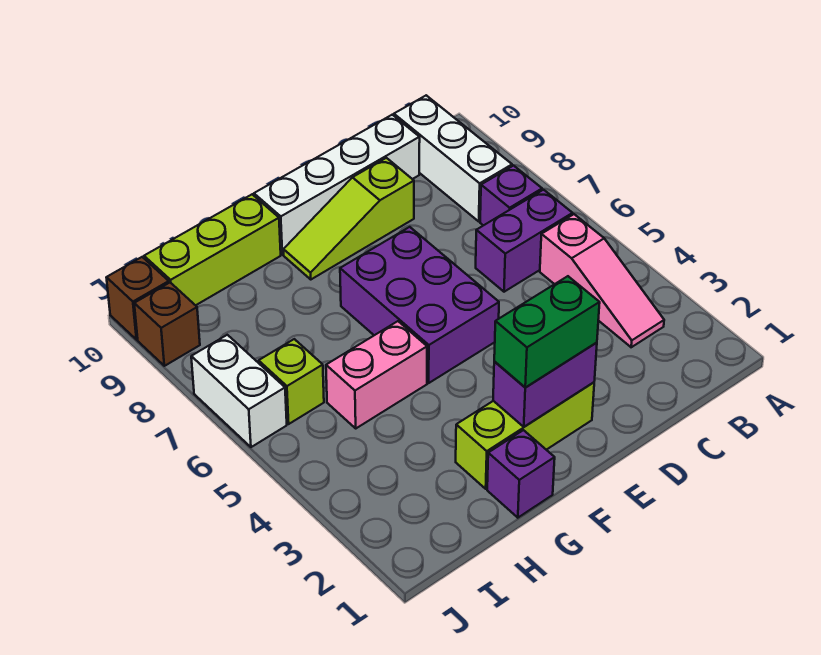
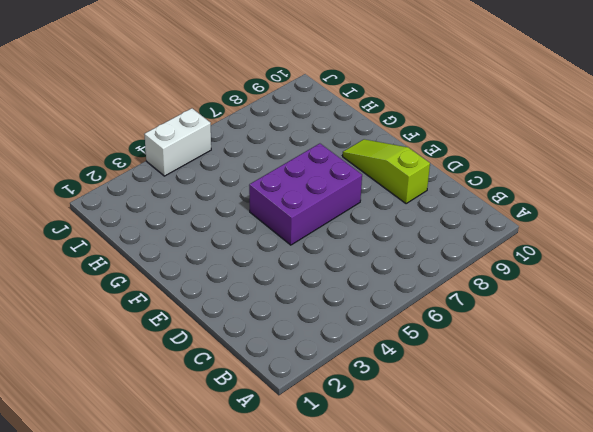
white 1x2 brick [144,108,211,176] -> white 1x2 brick moved to [191,335,287,447]
none -> pink 1x3 slope [540,214,664,347]
none -> purple 1x2 brick [476,190,573,292]
none -> purple 1x1 brick [480,165,542,226]

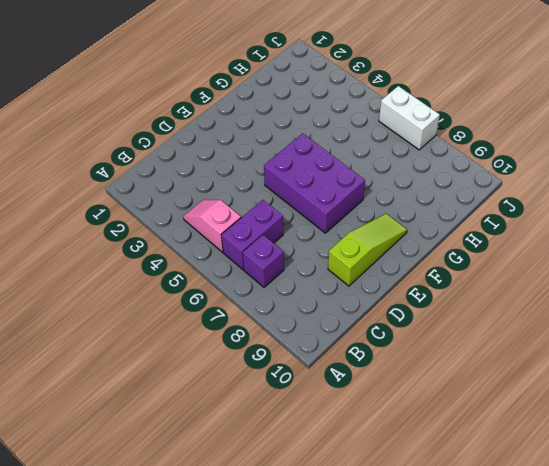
pink 1x2 slope [183,200,241,252] -> pink 1x3 slope [540,214,664,347]
none -> white 1x3 brick [394,95,512,221]
none -> white 1x4 brick [254,115,420,255]
none -> lime 1x3 brick [456,382,594,489]

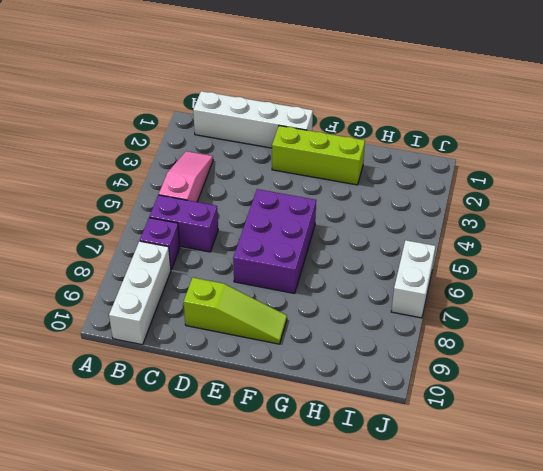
white 1x4 brick [193,91,313,148] -> white 1x4 brick moved to [254,115,420,255]
none -> purple 1x1 brick [487,430,555,518]
none -> pink 1x2 brick [326,321,427,428]
none -> lime 1x3 brick [144,194,281,305]

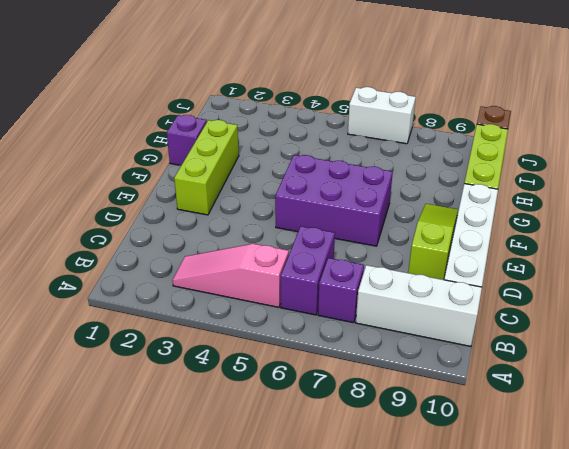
none -> pink 1x2 brick [326,321,427,428]
none -> lime 1x1 brick [259,339,324,424]
none -> brown 1x1 brick [134,283,200,366]

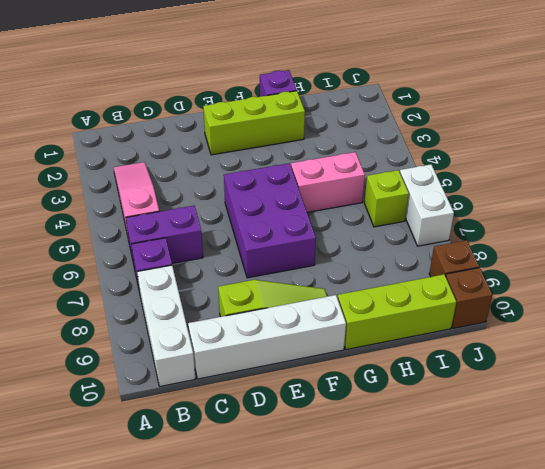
none -> purple 1x2 brick [493,343,597,427]
none -> green 1x2 brick [494,276,600,388]

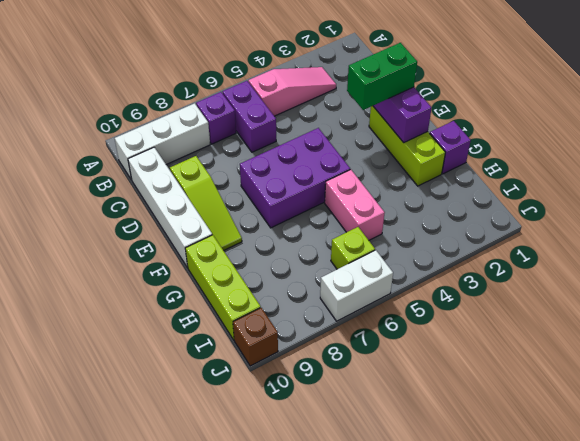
green 1x2 brick [347,43,417,110] -> green 1x2 brick turned to [494,276,600,388]
none -> brown 1x1 brick [134,283,200,366]

